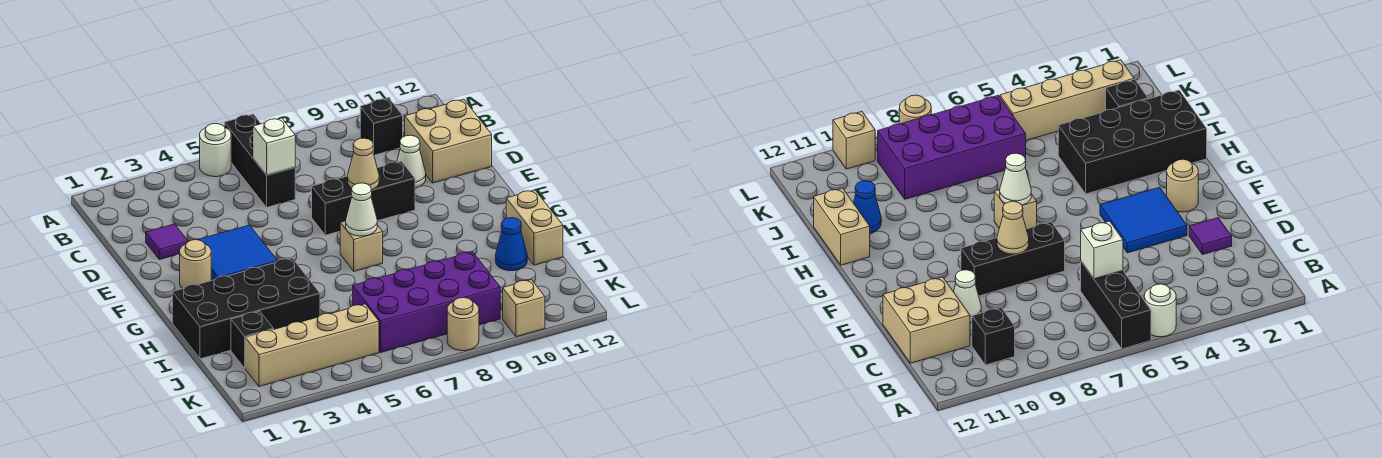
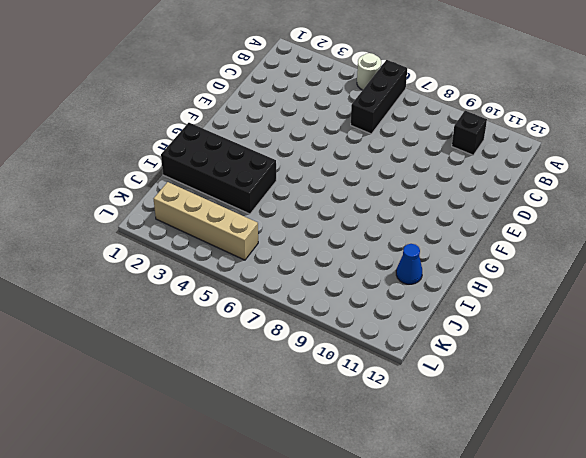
none -> tan 2x2 brick [405,99,492,183]
none -> purple 1x1 tile [146,224,188,260]
none -> white 1x1 cone [397,135,426,188]

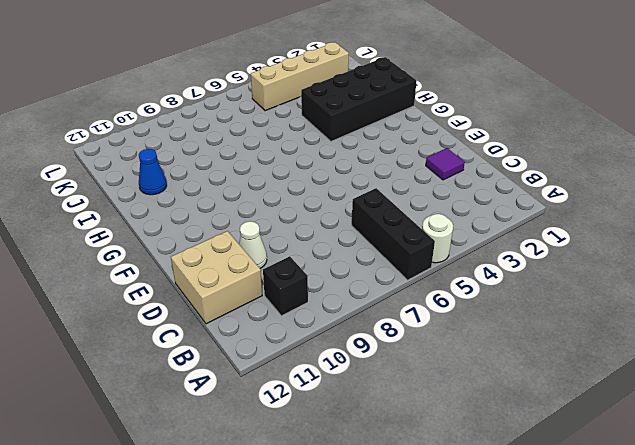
none -> blue 2x2 tile [198,225,277,280]
none -> black 1x3 brick [312,161,415,235]
none -> tan 1x1 round brick [180,240,211,289]

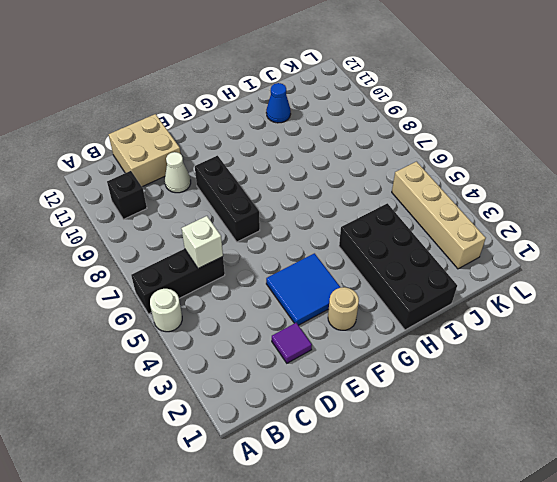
none -> tan 1x1 brick [340,221,383,271]
none -> tan 1x2 brick [506,190,563,265]
none -> black 1x1 brick [231,311,274,368]

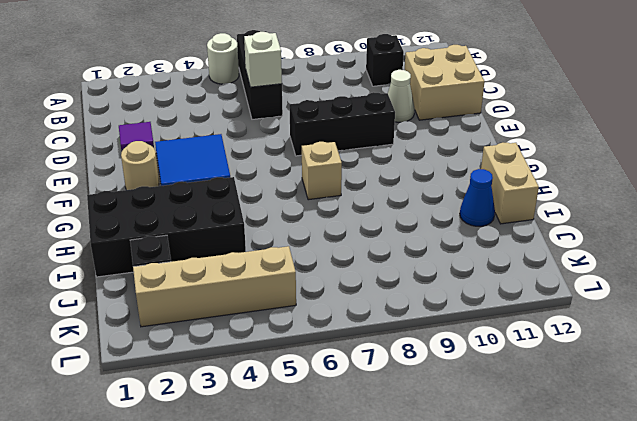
none -> purple 2x4 brick [353,252,500,353]
none -> tan 1x1 round brick [447,297,479,351]
none -> tan 1x1 brick [503,280,545,337]

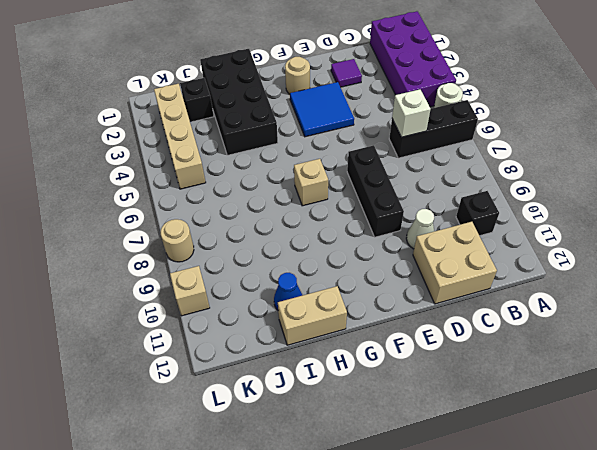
purple 2x4 brick [370,11,456,107] -> purple 2x4 brick moved to [353,252,500,353]
none -> tan 1x1 cone [348,138,379,190]
none -> white 1x1 cone [346,183,377,236]

